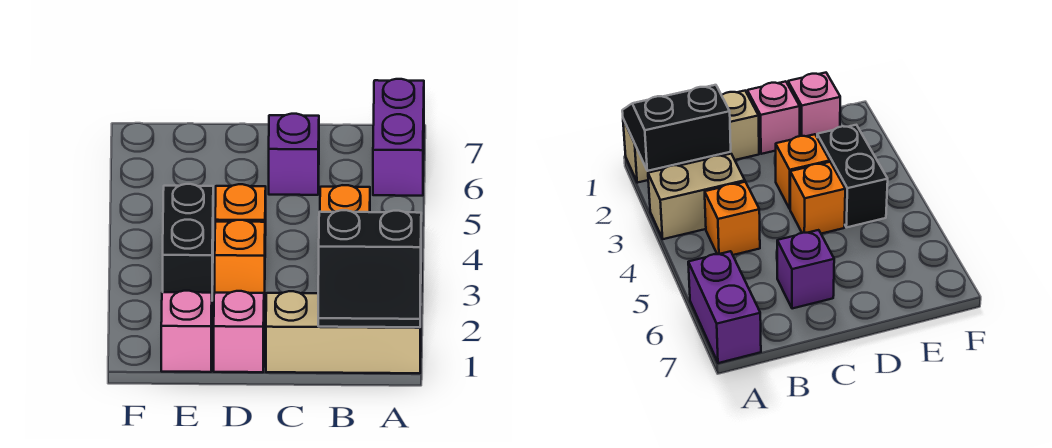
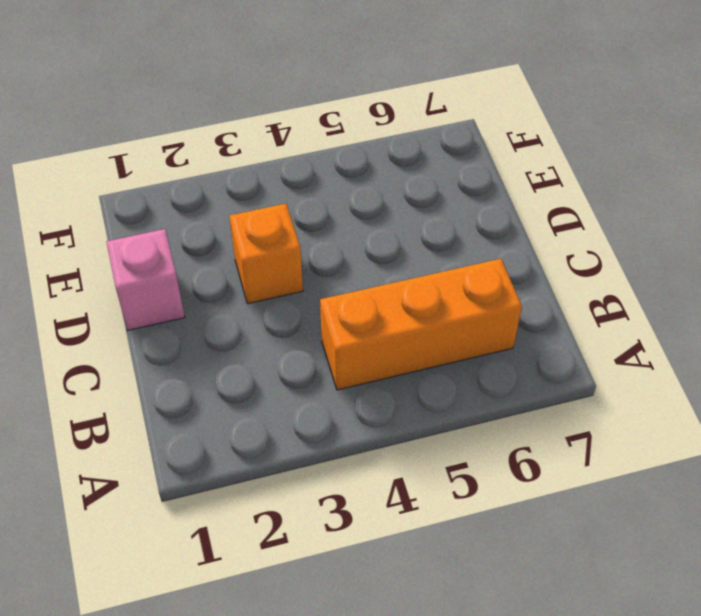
orange 1x3 brick [320,259,522,390] -> orange 1x1 brick [320,185,370,212]
none -> tan 1x3 brick [266,291,421,373]
none -> tan 1x2 brick [648,154,745,239]

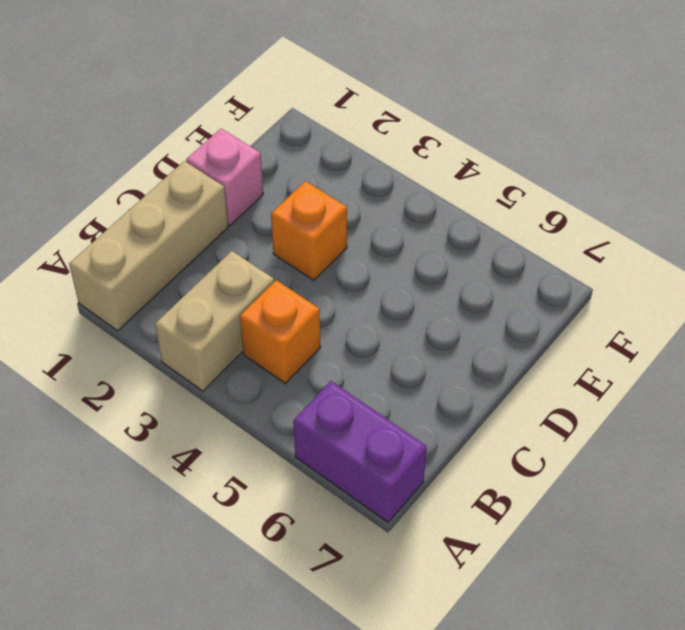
none -> purple 1x1 brick [269,114,319,195]
none -> orange 1x1 brick [215,184,266,236]

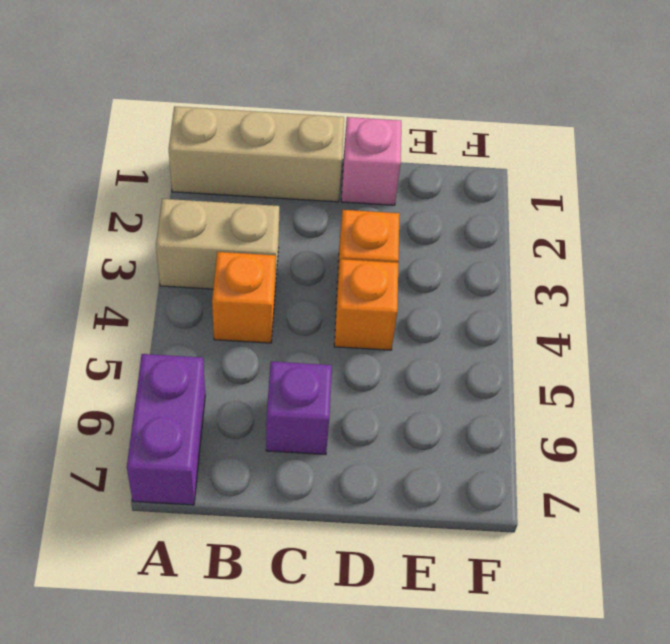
none -> pink 1x1 brick [161,291,212,372]
none -> black 1x2 brick [163,184,213,293]

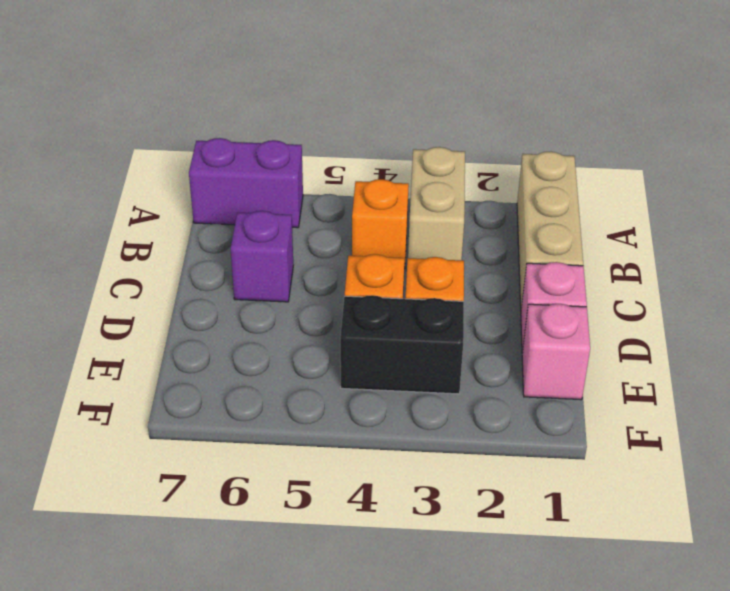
none -> black 2x2 slope [318,210,421,327]

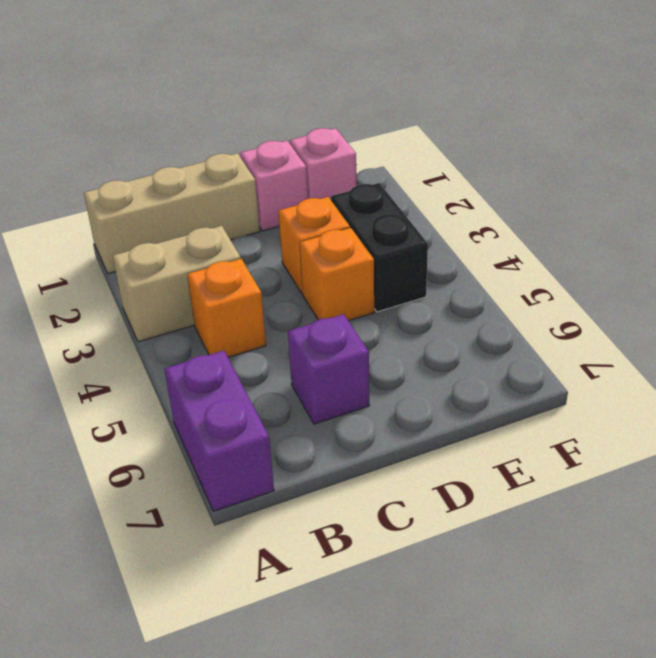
none -> black 2x2 slope [318,210,421,327]

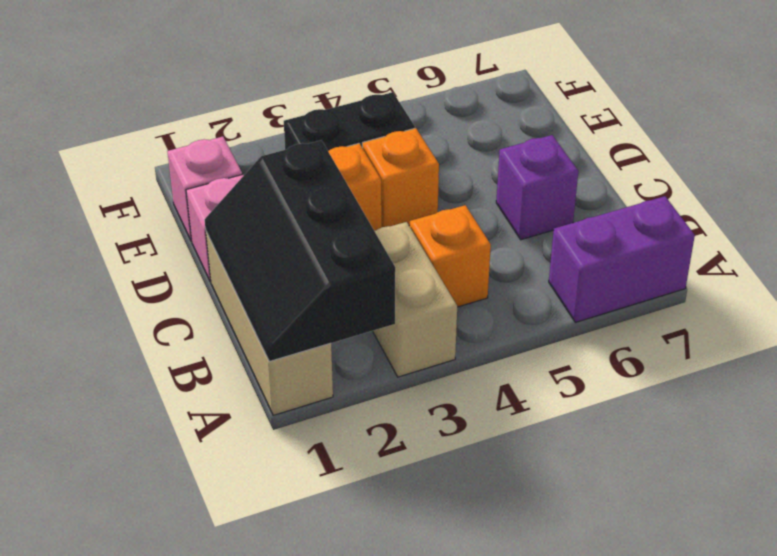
black 2x3 slope [205,140,395,361] -> black 2x2 slope [318,210,421,327]

